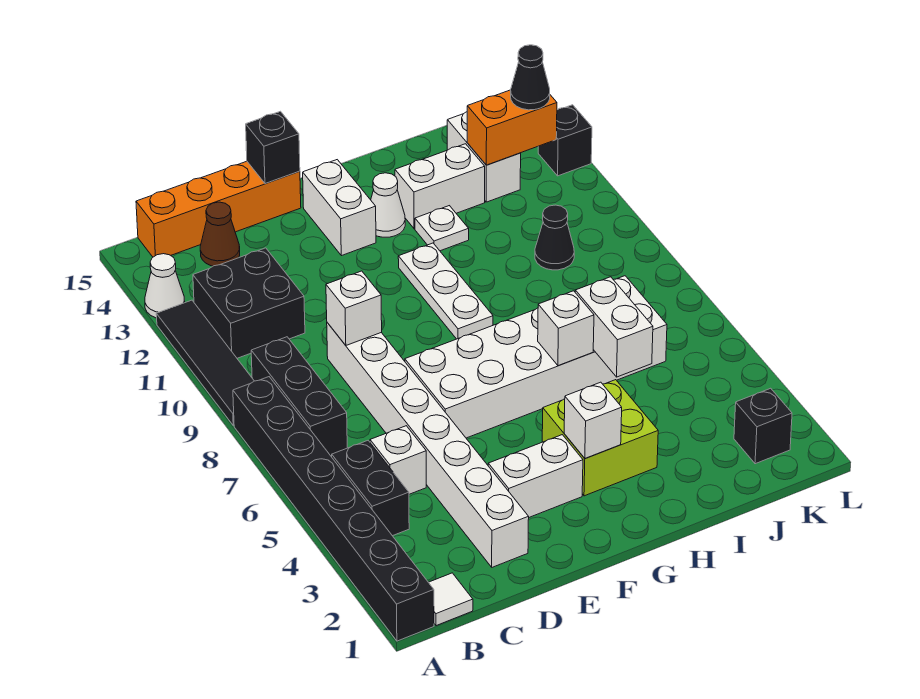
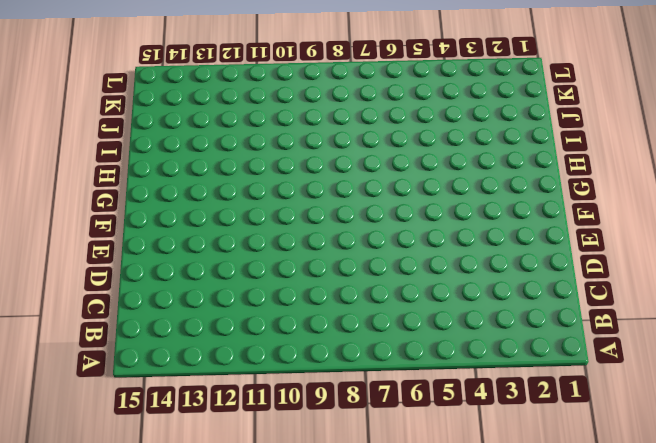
none -> black 1x8 brick [233,377,434,641]
none -> black 1x4 tile [156,300,254,426]
none -> white 1x1 cone [145,254,185,318]
none -> white 1x1 tile [428,573,473,626]

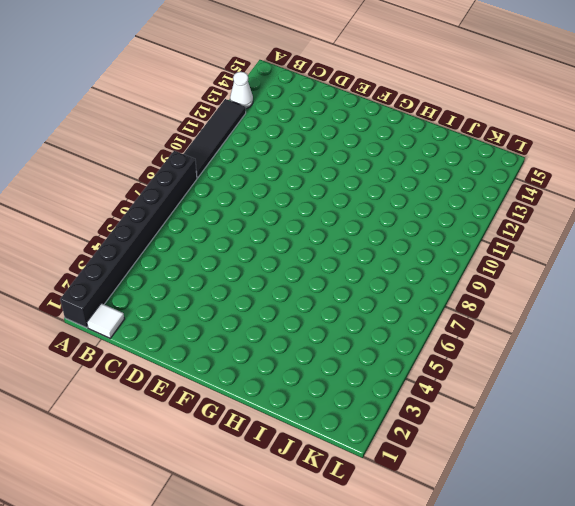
none -> black 1x2 brick [332,441,409,536]
none -> black 1x3 brick [251,337,347,456]
none -> black 2x2 brick [193,248,305,358]
none -> orange 1x4 brick [136,161,301,257]

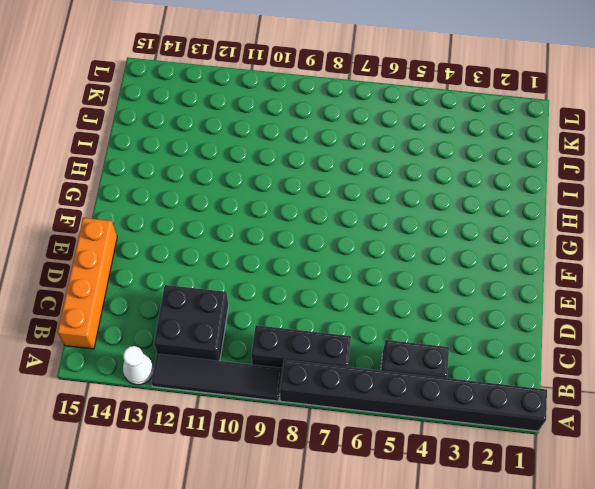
none -> white 1x1 tile [428,573,473,626]
none -> white 1x1 brick [370,426,426,494]
none -> brown 1x1 cone [200,202,240,266]
none -> white 1x8 brick [327,323,529,567]

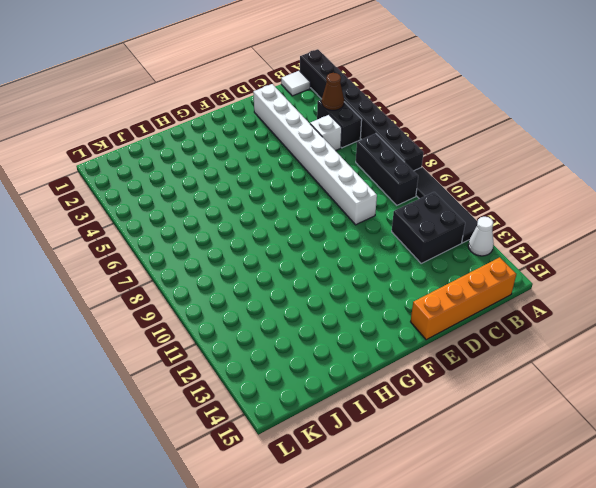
brown 1x1 cone [322,73,344,110] -> brown 1x1 cone moved to [200,202,240,266]
none -> white 1x2 brick [488,435,583,517]
none -> white 2x6 brick [405,276,667,438]
none -> white 1x2 brick [303,160,376,256]
none -> lime 2x2 brick [542,380,658,496]

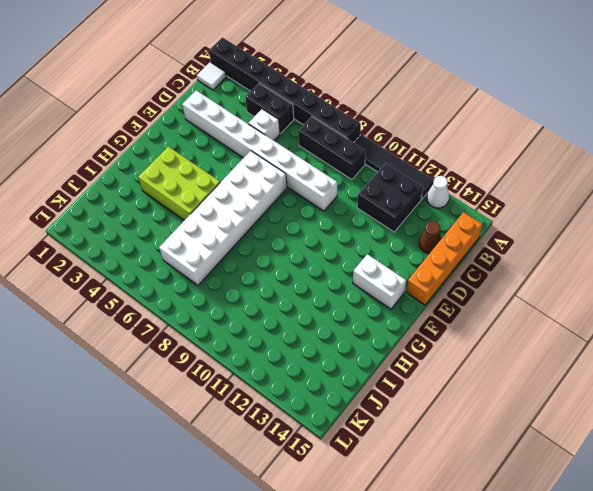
lime 2x3 brick [138,146,220,220] -> lime 2x2 brick [542,380,658,496]
none -> white 1x2 brick [488,435,583,517]
none -> white 1x3 plate [398,243,493,339]
none -> white 1x1 cone [371,173,405,237]
none -> white 1x1 plate [415,206,469,251]

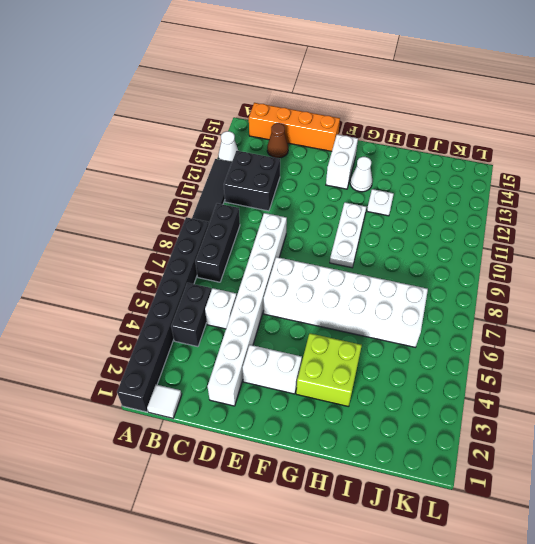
none -> white 1x2 brick [395,144,485,229]
none -> black 1x1 cone [535,205,574,270]
none -> white 1x2 brick [447,112,521,202]
none -> black 1x1 brick [734,388,792,464]

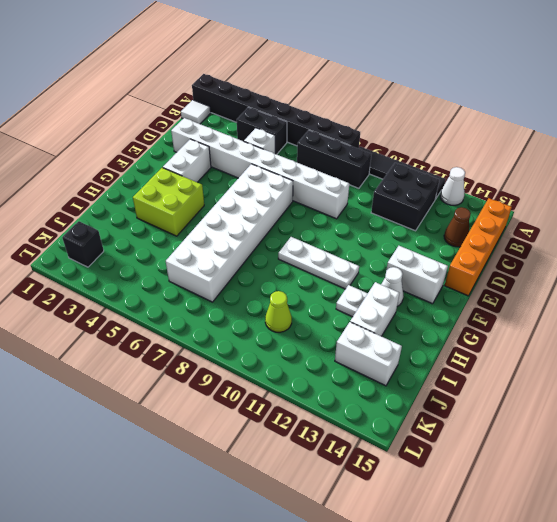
lime 1x1 cone [265,291,292,332] -> black 1x1 cone [535,205,574,270]
none -> black 1x1 brick [538,105,592,176]
none -> white 1x1 brick [326,271,382,345]
none -> black 1x1 brick [246,111,300,184]
none -> white 1x1 brick [564,382,622,459]

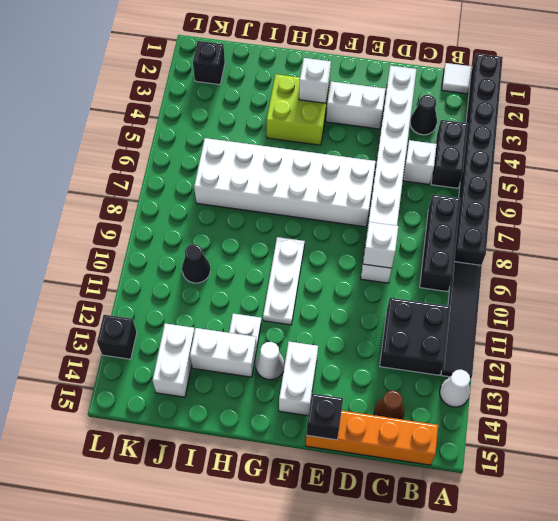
black 1x1 cone [410,95,437,135] -> black 1x1 cone moved to [511,45,550,110]
none -> white 1x1 brick [538,291,594,366]
none -> white 1x2 brick [575,277,653,377]
none -> orange 1x2 brick [467,90,557,165]

